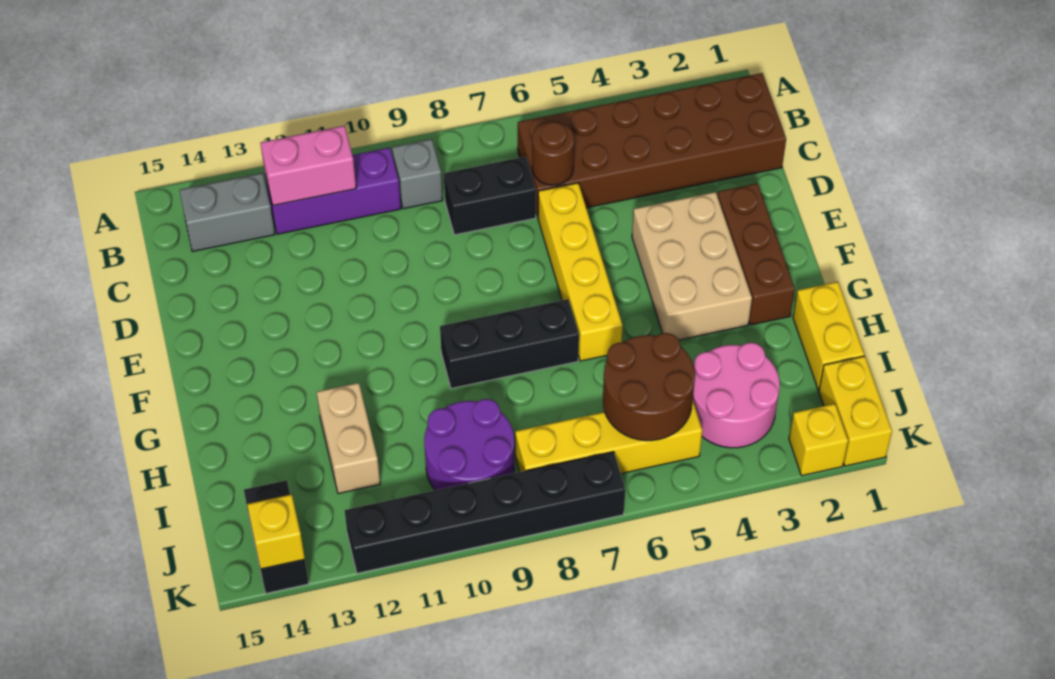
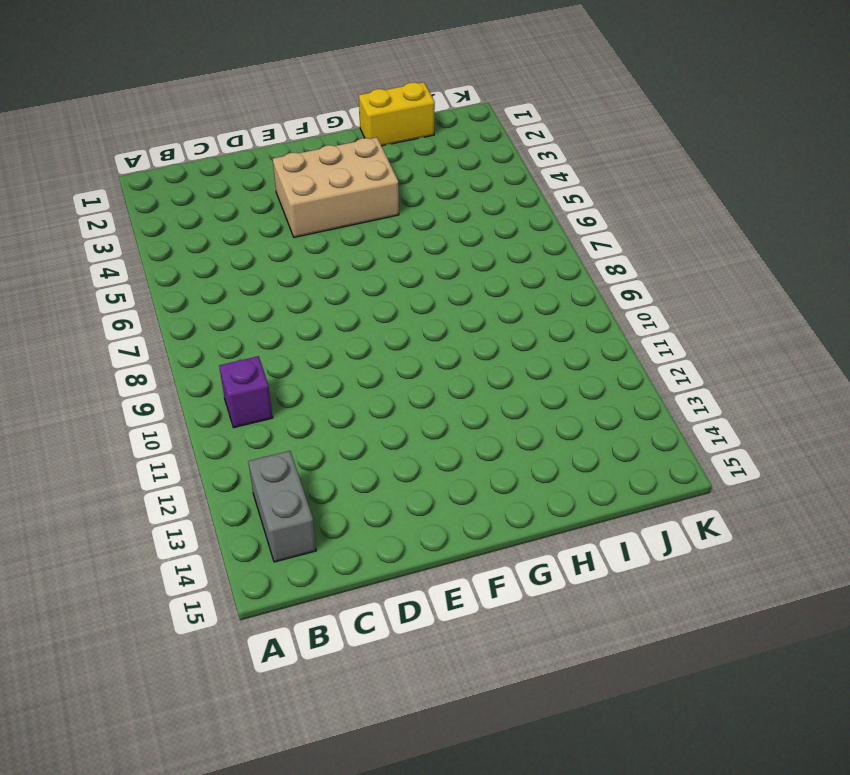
purple 1x1 brick [219,356,273,428] -> purple 1x3 brick [266,148,401,234]
none -> brown 2x6 brick [518,73,786,217]
none -> grey 1x1 brick [392,139,443,209]
none -> black 1x2 brick [444,157,536,235]

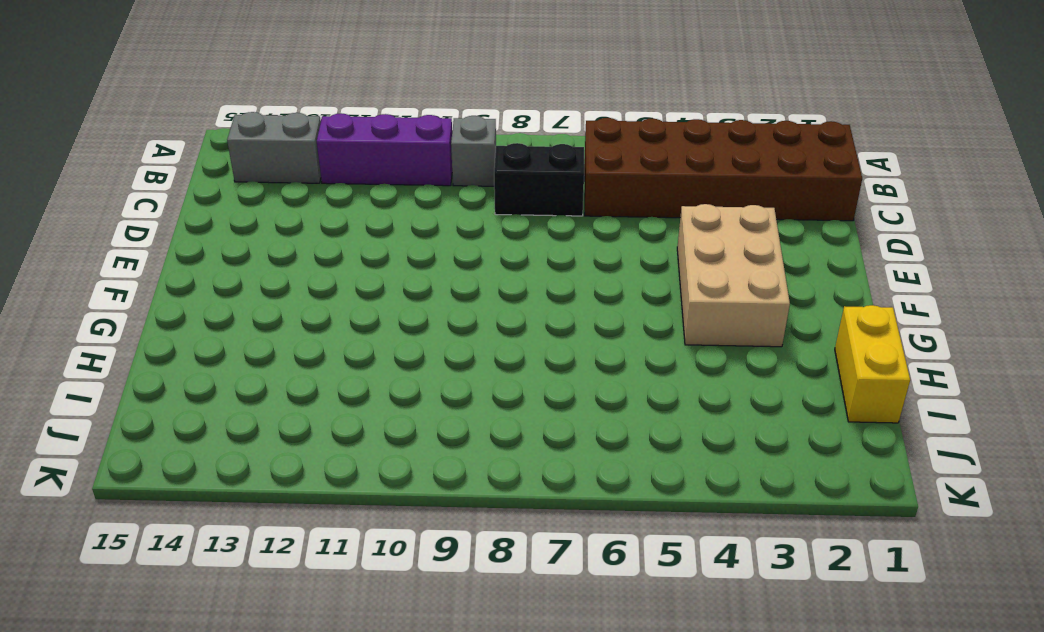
none -> yellow 1x4 brick [538,183,623,361]
none -> brown 1x3 brick [717,183,795,325]
none -> black 1x3 brick [440,299,579,388]

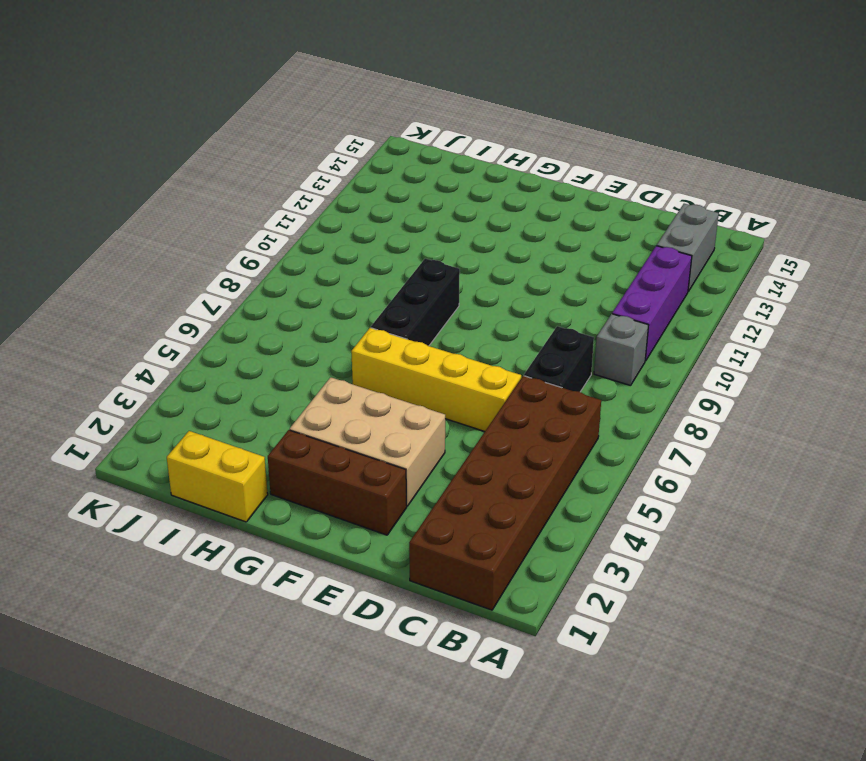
none -> tan 1x2 brick [317,383,380,494]
none -> pink 2x2 round brick [693,343,780,448]
none -> purple 2x2 round brick [424,399,514,490]

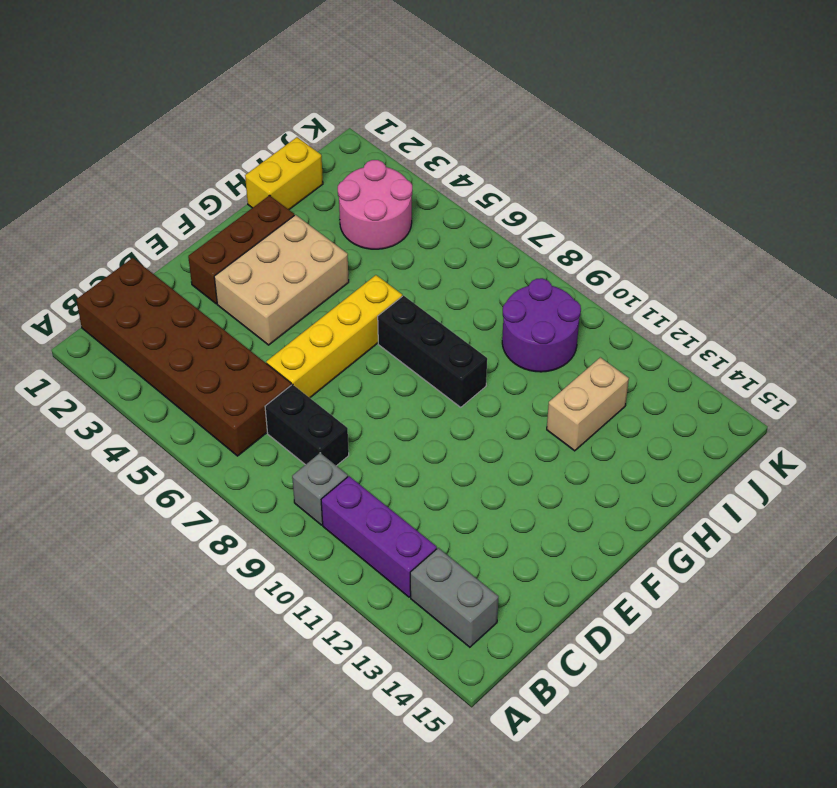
none -> yellow 1x2 brick [819,356,892,466]
none -> yellow 1x4 brick [515,400,702,473]
none -> black 1x2 brick [244,480,309,593]

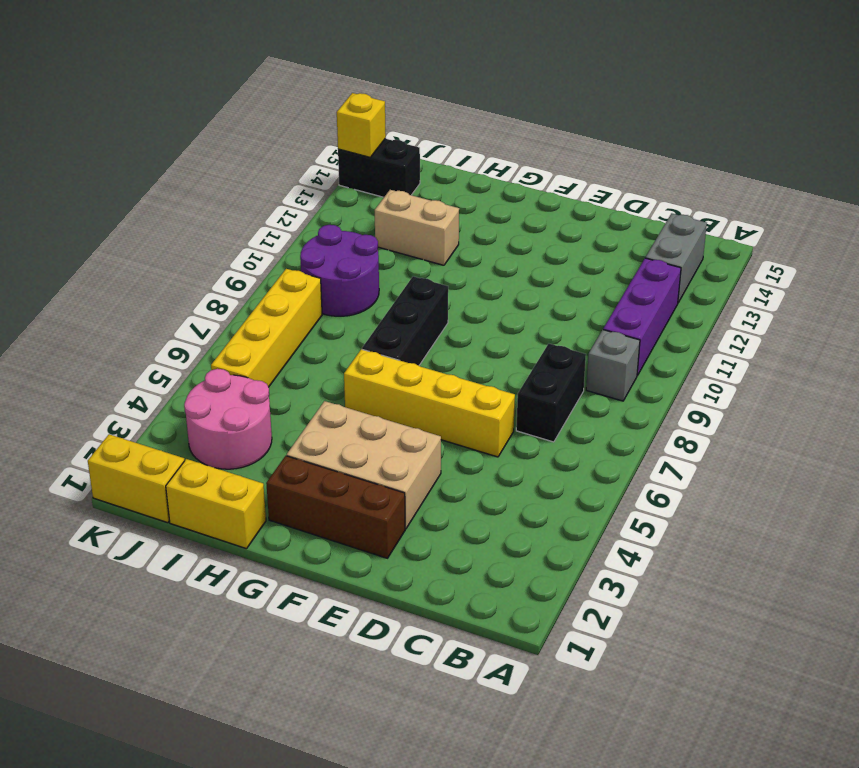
none -> brown 2x6 brick [518,73,786,217]
none -> yellow 1x1 brick [789,404,848,476]
none -> black 1x6 brick [344,452,625,573]

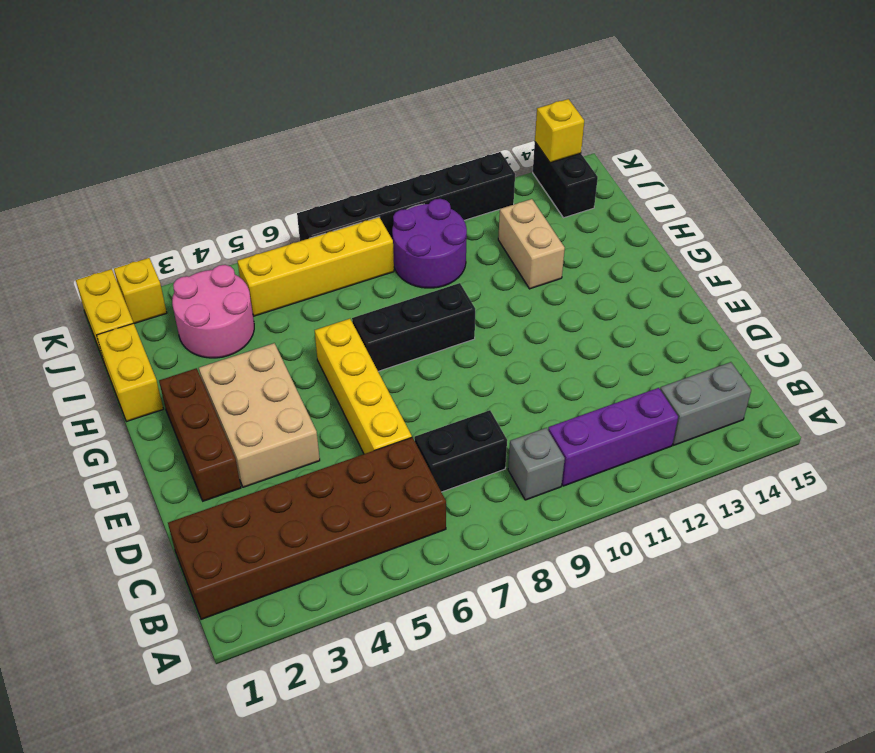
none -> pink 1x2 brick [261,126,356,205]
none -> brown 1x1 round brick [532,121,574,185]
none -> brown 2x2 round brick [603,333,695,441]

